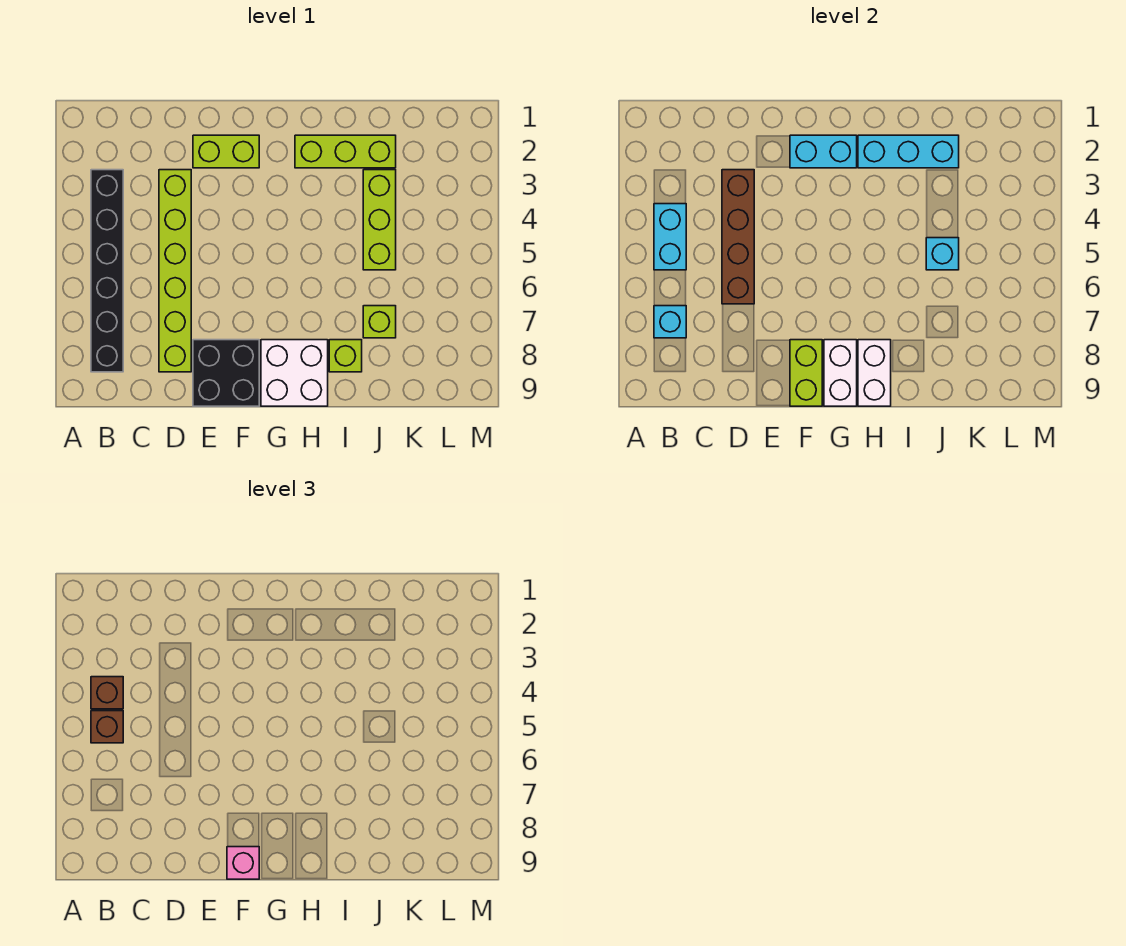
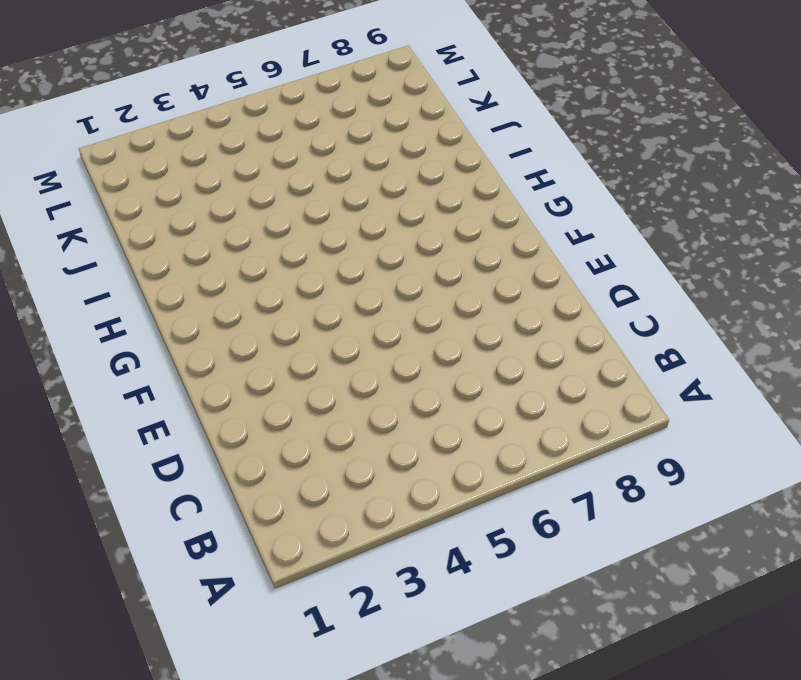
none -> black 1x6 brick [91,170,123,372]
none -> lime 1x6 brick [159,170,191,372]
none -> lime 1x2 brick [193,135,259,168]

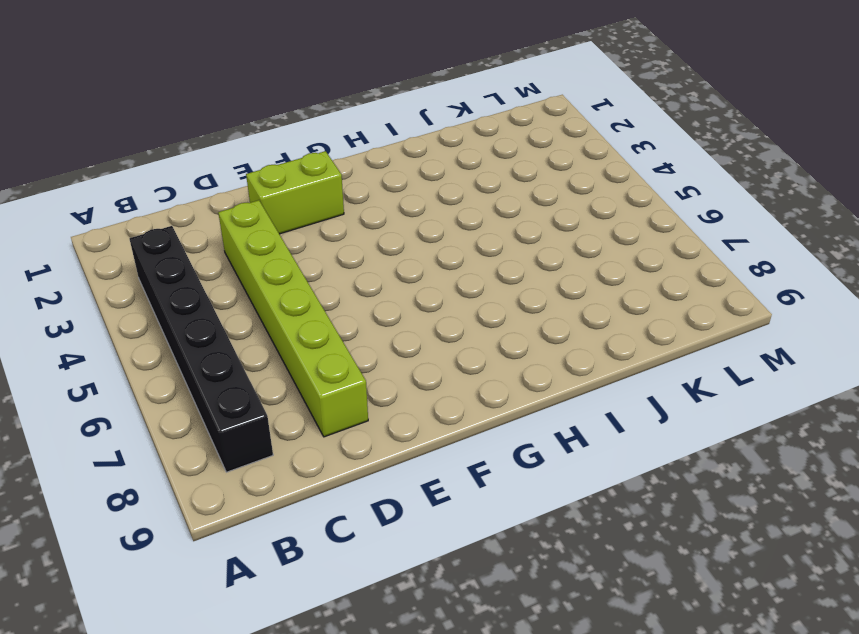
none -> black 2x2 brick [193,340,259,406]
none -> white 2x2 brick [261,340,328,406]
none -> lime 1x3 brick [295,135,396,168]

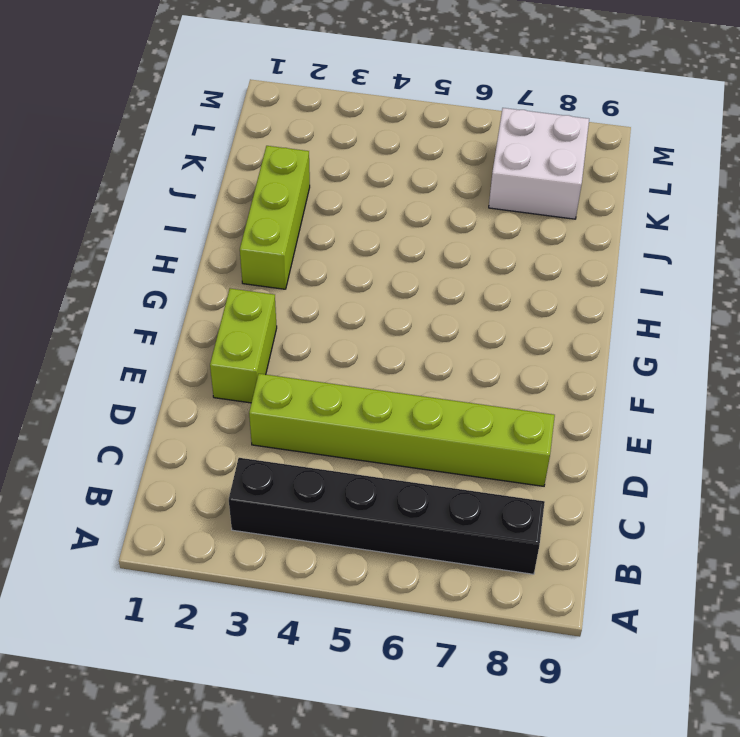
white 2x2 brick [489,108,589,219] -> white 2x2 brick moved to [261,340,328,406]
none -> black 2x2 brick [193,340,259,406]
none -> lime 1x1 brick [329,340,362,372]
none -> lime 1x3 brick [363,170,396,270]

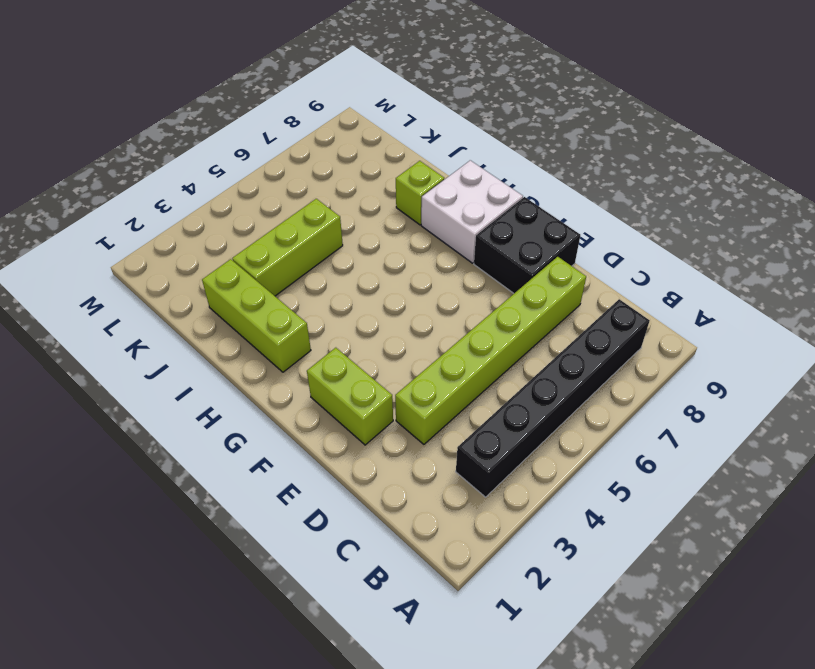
none -> lime 1x1 brick [363,306,396,338]
none -> cyan 1x2 brick [654,204,686,270]
none -> cyan 1x1 brick [654,306,686,338]

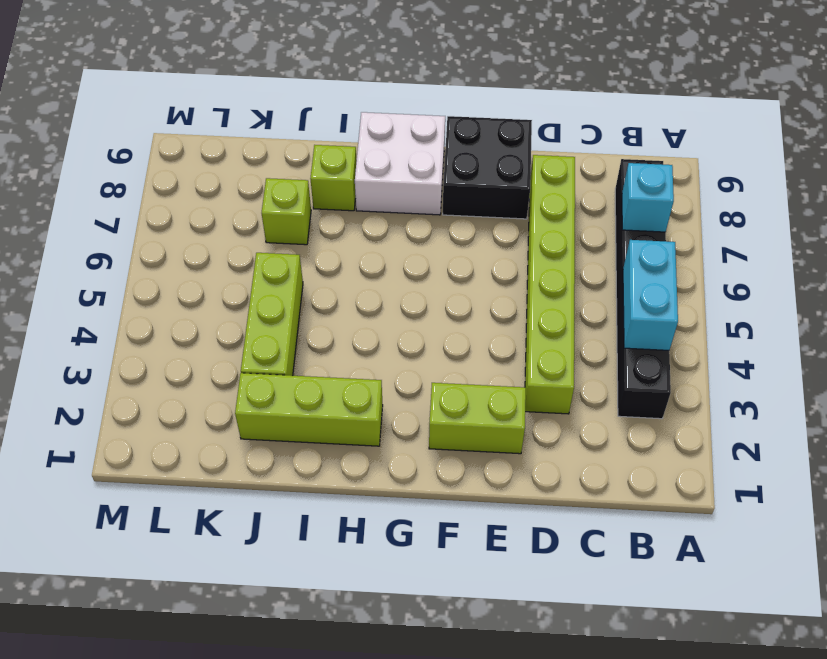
none -> brown 1x4 brick [722,170,754,304]
none -> cyan 1x2 brick [790,135,857,168]
none -> lime 1x2 brick [790,340,822,406]

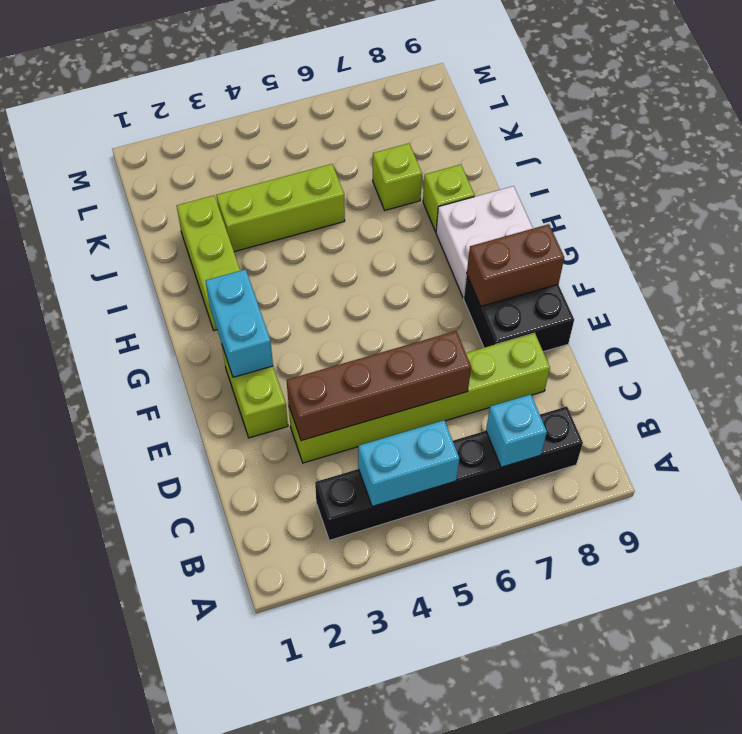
brown 1x2 brick [467,224,564,306] -> lime 1x2 brick [790,340,822,406]
none -> white 1x2 brick [824,340,857,406]
none -> cyan 1x3 brick [858,135,959,168]
none -> white 1x2 brick [858,340,891,406]

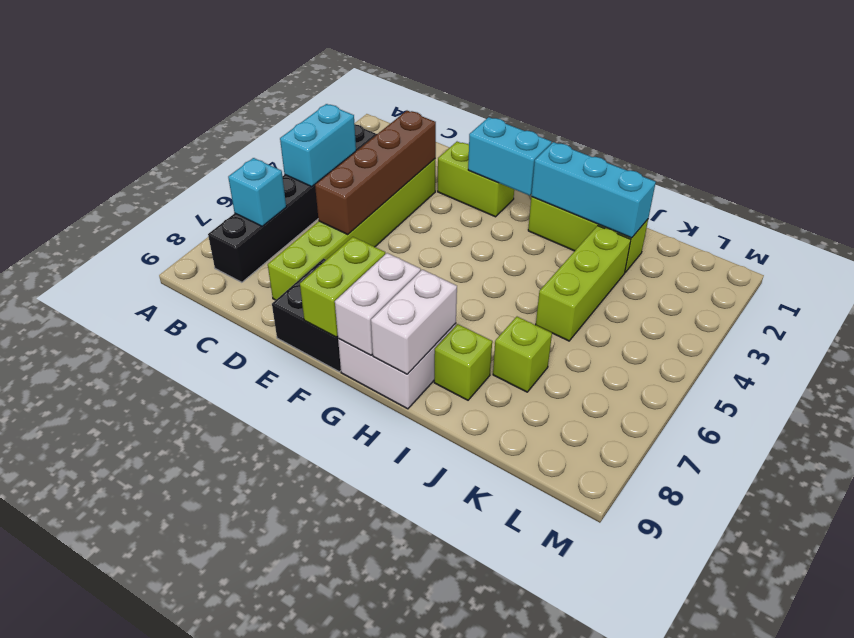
none -> cyan 1x1 brick [926,238,959,270]
none -> brown 1x1 brick [91,677,123,709]
none -> brown 1x1 brick [91,711,123,743]

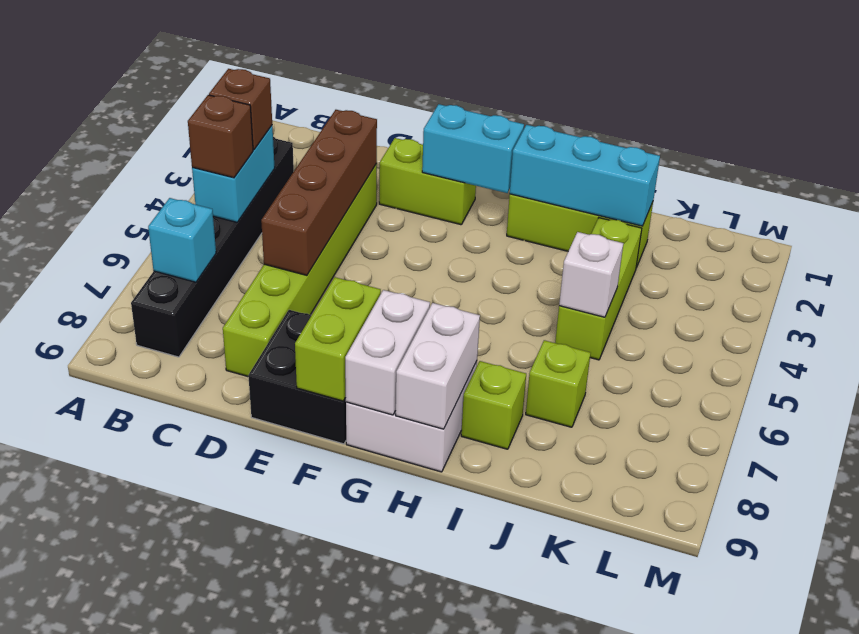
white 1x1 brick [559,232,623,317] -> cyan 1x1 brick [926,238,959,270]
none -> pink 1x1 brick [227,847,259,879]

